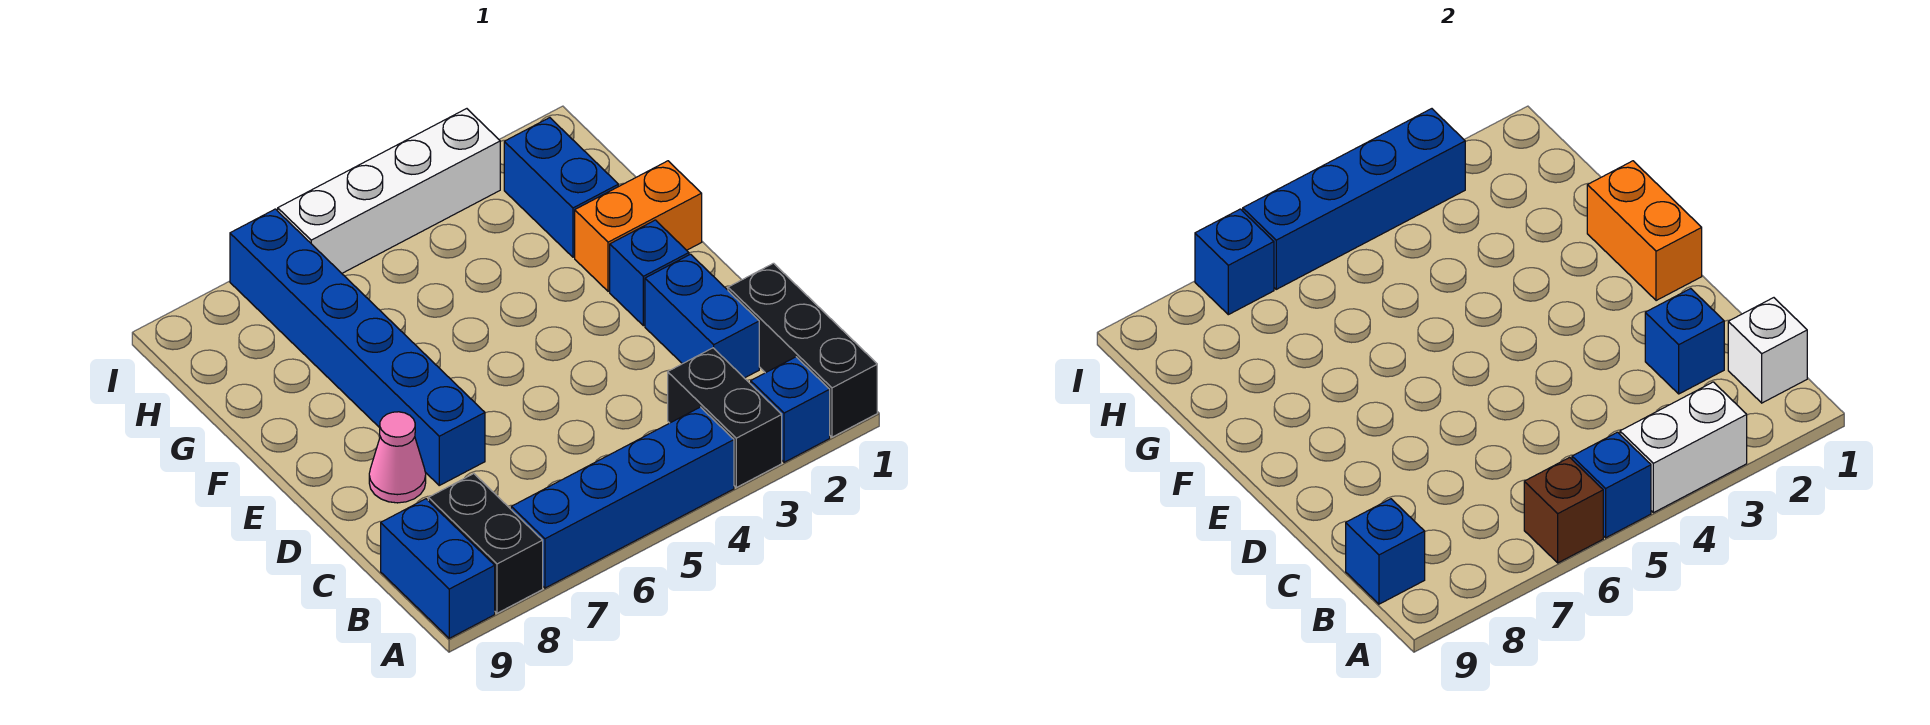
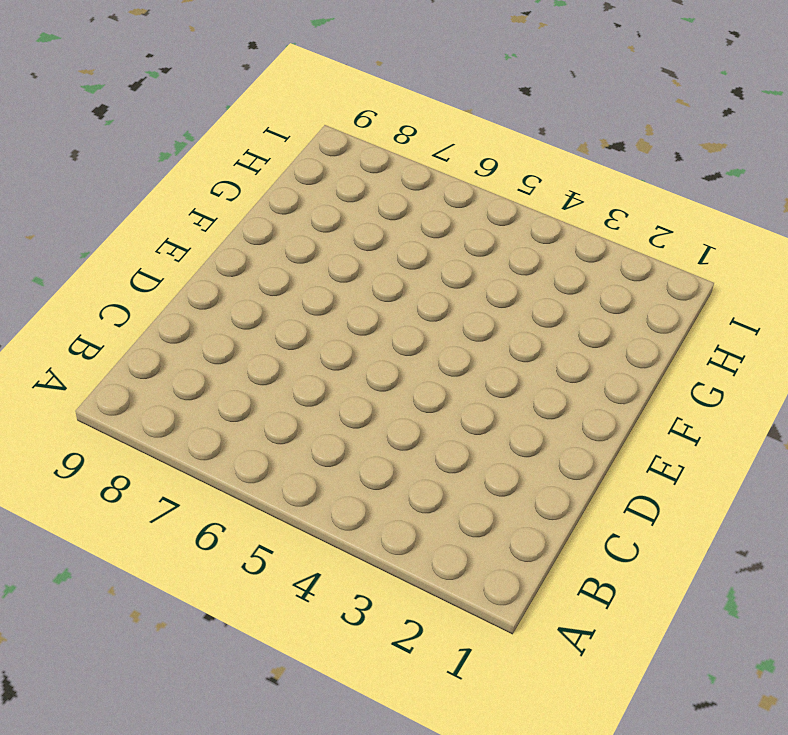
none -> black 1x3 brick [728,263,877,437]
none -> blue 1x1 brick [751,357,830,462]
none -> black 1x2 brick [668,348,782,487]

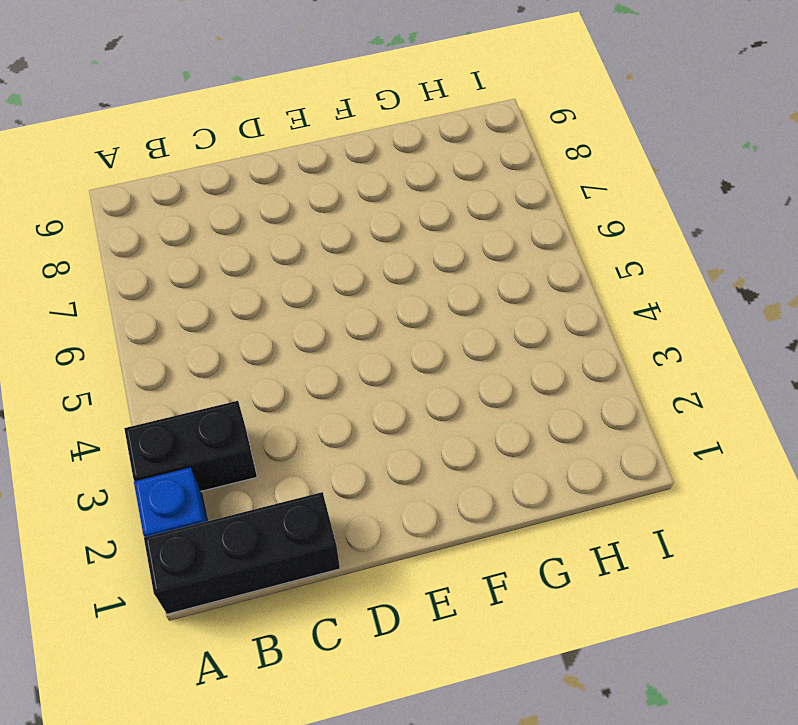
none -> blue 1x4 brick [511,407,734,588]
none -> black 1x2 brick [428,474,543,613]
none -> blue 1x2 brick [381,499,495,638]

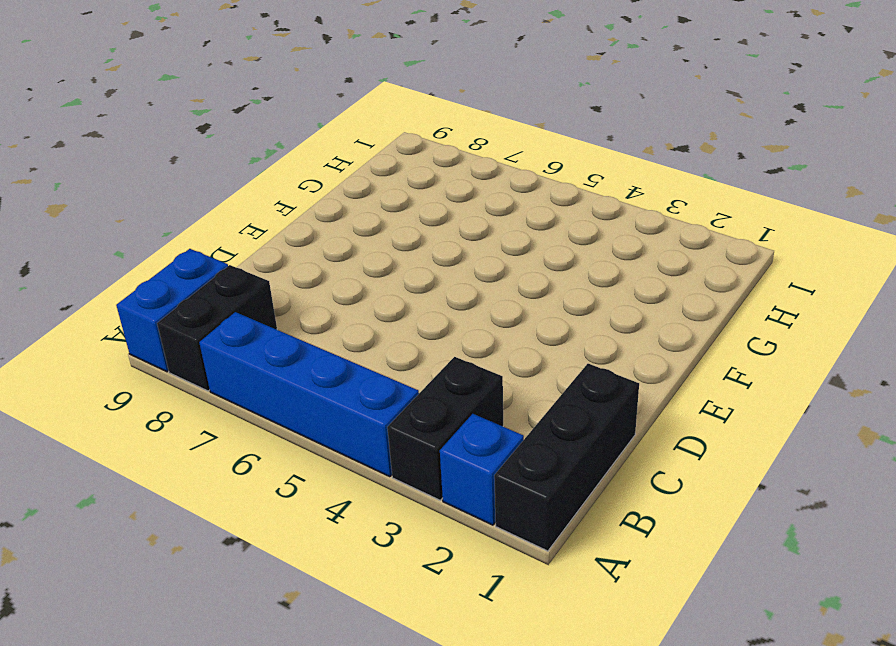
none -> blue 1x2 brick [645,254,759,378]
none -> blue 1x6 brick [230,209,485,485]
none -> pink 1x1 cone [369,412,426,503]

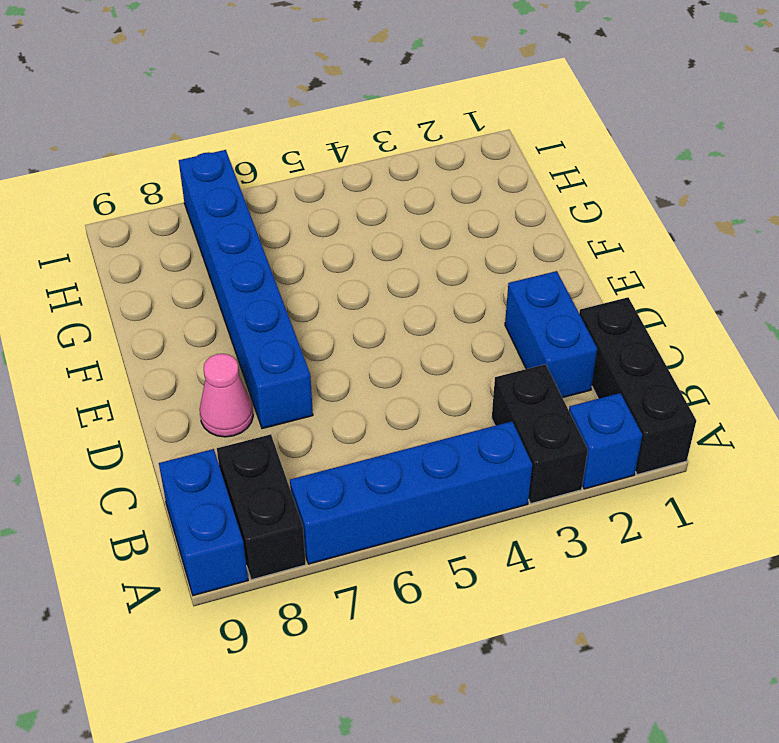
none -> blue 1x1 brick [610,220,689,326]
none -> orange 1x2 brick [575,161,702,291]
none -> blue 1x2 brick [504,118,618,257]

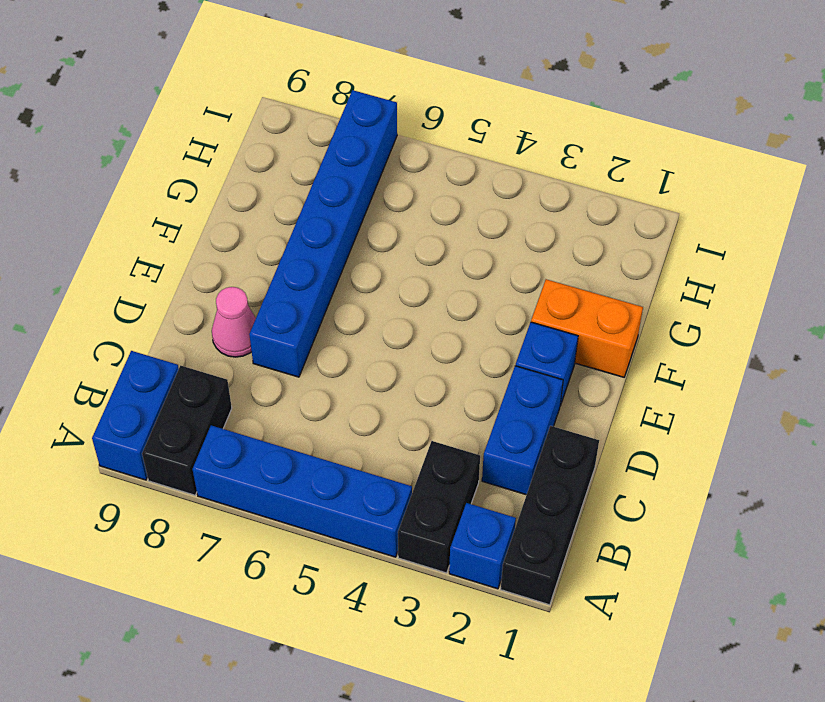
none -> blue 1x2 brick [504,118,618,257]
none -> white 1x4 brick [278,109,500,273]
none -> white 1x2 brick [1620,382,1747,513]

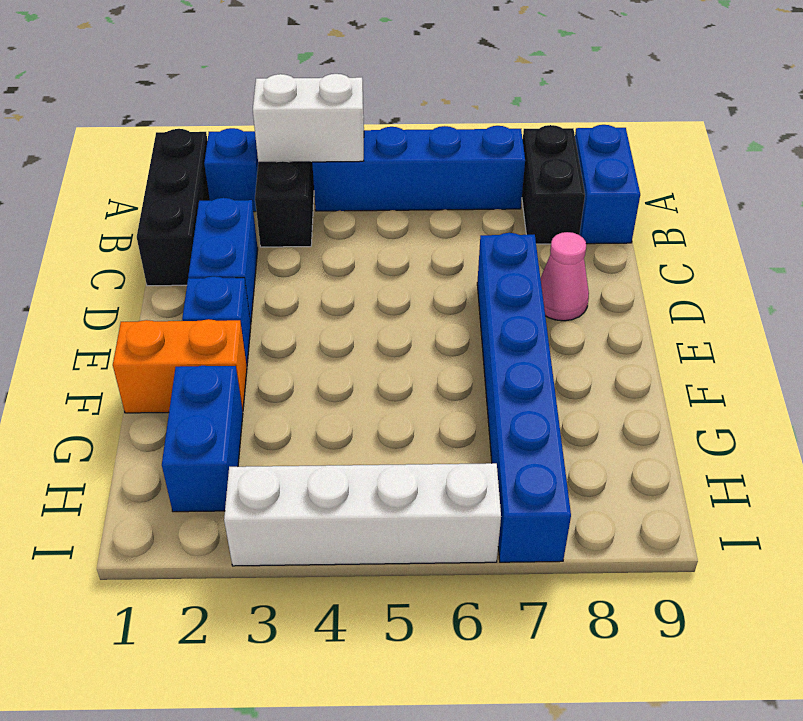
none -> blue 1x1 brick [1572,432,1651,538]
none -> brown 1x1 brick [1524,457,1603,563]
none -> white 1x1 brick [1728,298,1807,403]

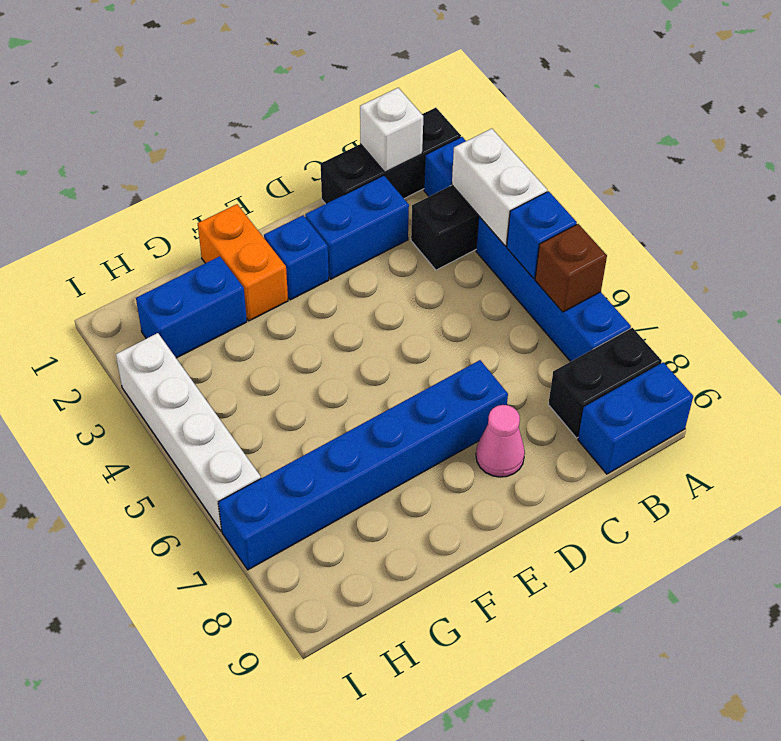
none -> blue 1x1 brick [1346,499,1425,604]
none -> blue 1x1 brick [1645,289,1724,394]
none -> orange 1x2 brick [1587,161,1702,301]

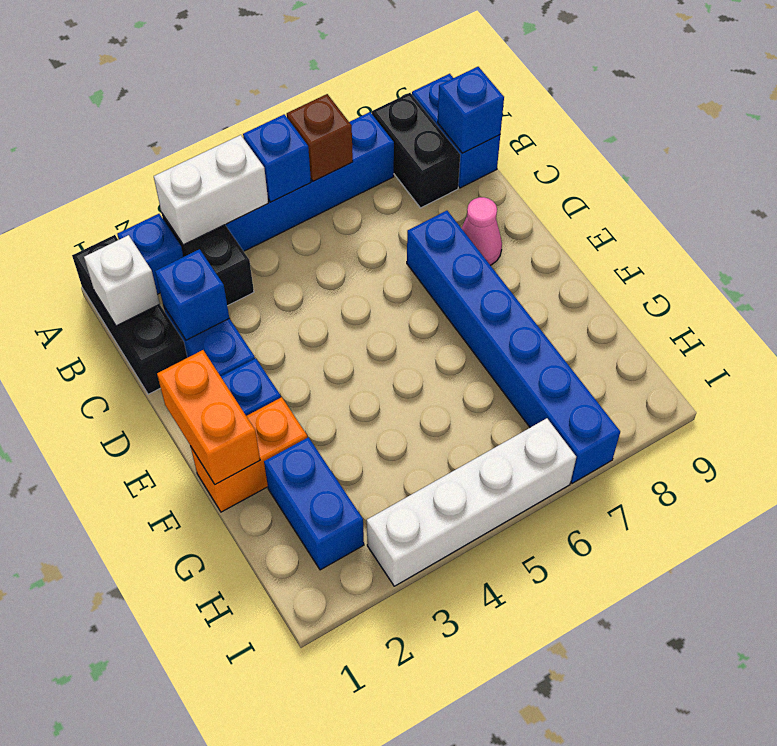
none -> blue 1x4 brick [1243,109,1465,289]
none -> blue 1x1 brick [1195,209,1274,315]

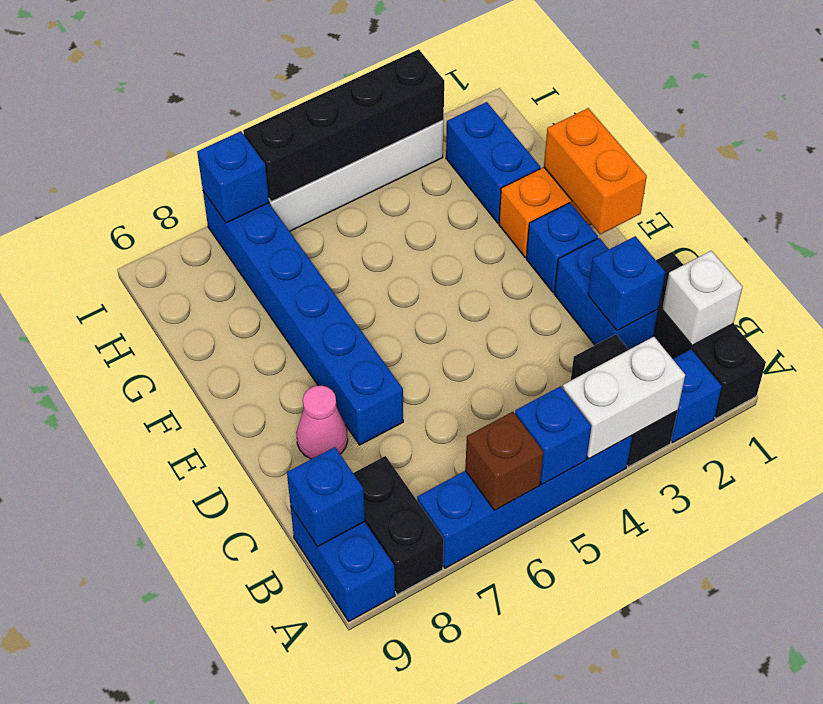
black 1x4 brick [243,49,444,202] -> blue 1x4 brick [1243,109,1465,289]

